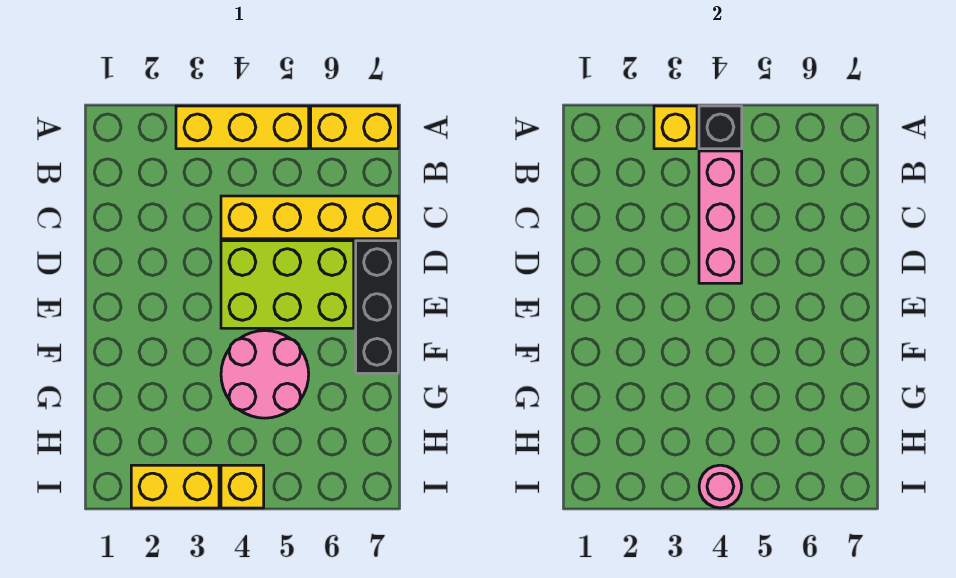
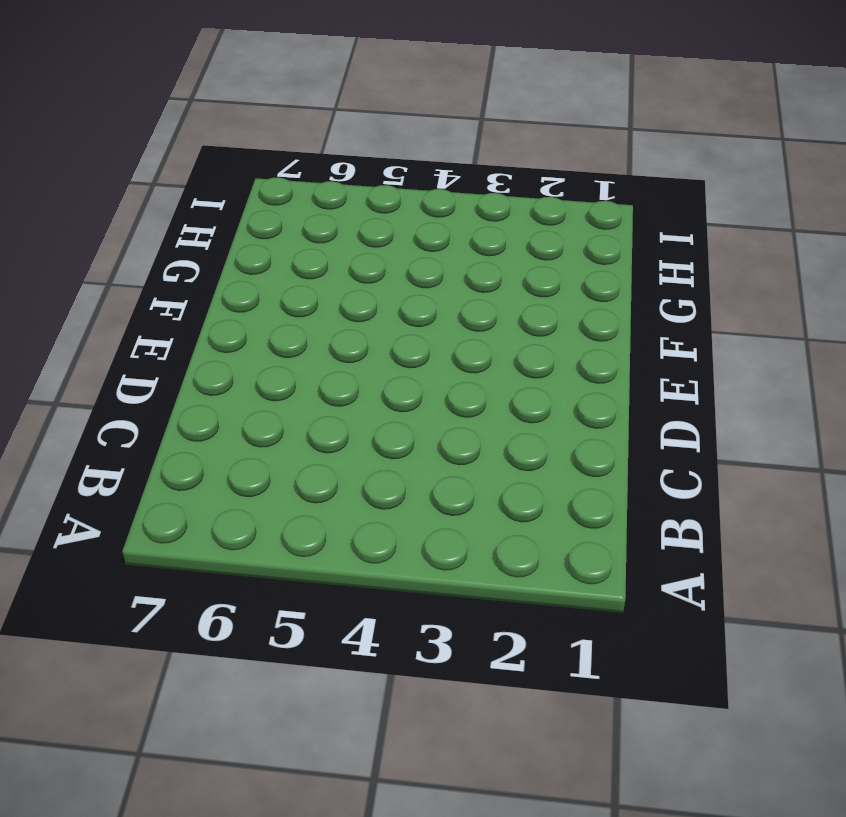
none -> yellow 1x3 brick [176,106,309,149]
none -> yellow 1x2 brick [311,106,398,149]
none -> yellow 1x4 brick [221,196,398,239]

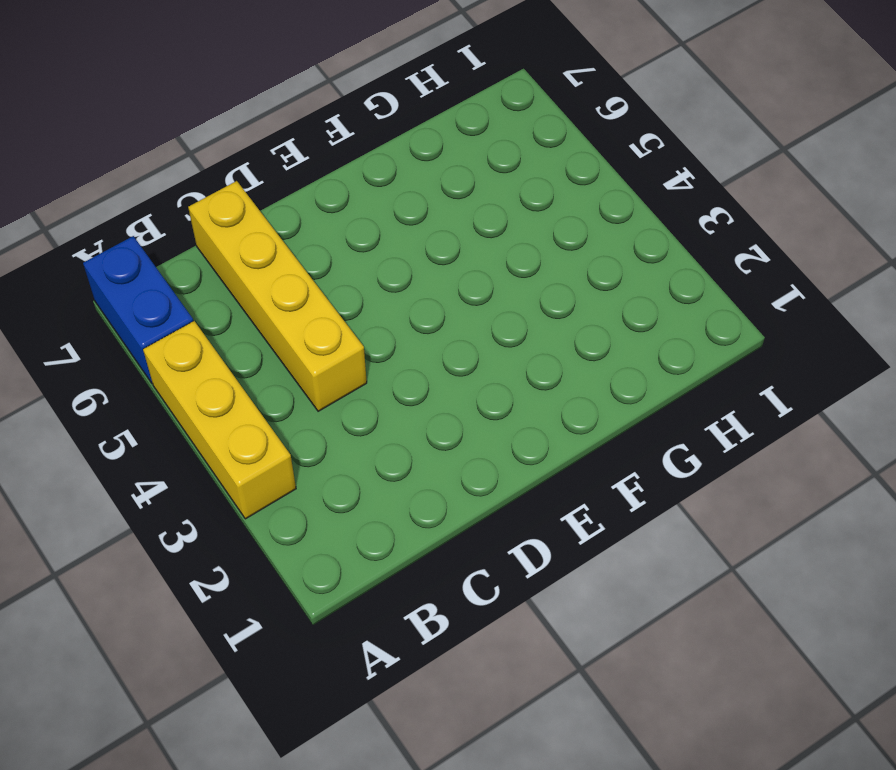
blue 1x2 brick [83,236,193,383] -> yellow 1x2 brick [311,106,398,149]
none -> lime 2x3 brick [221,241,354,328]
none -> black 1x3 brick [356,241,398,373]
none -> pink 2x2 round brick [221,331,309,418]

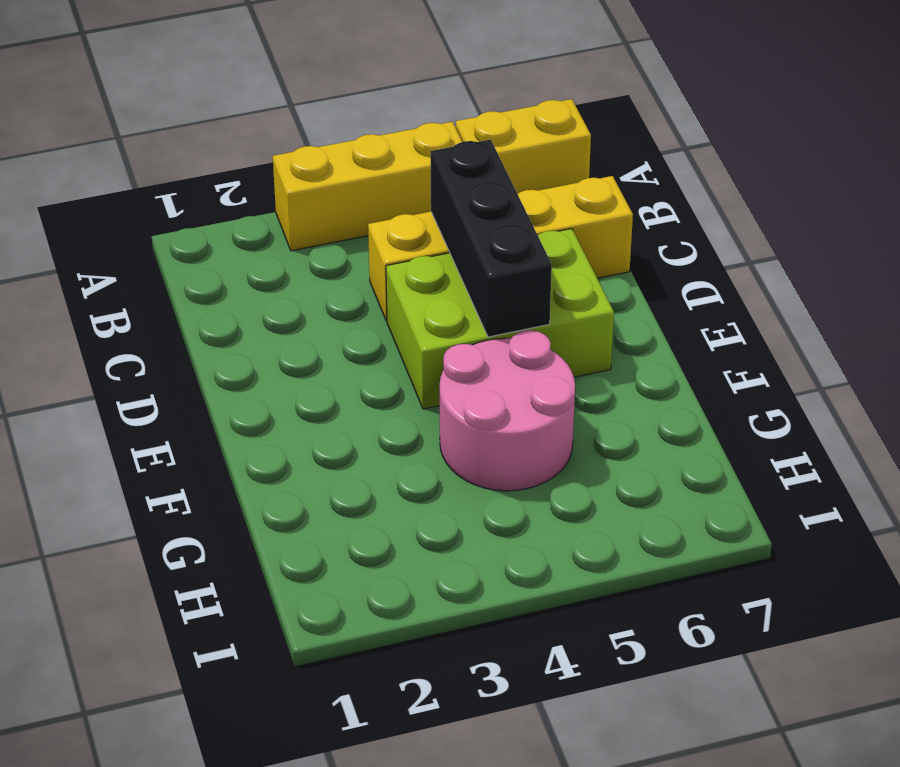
black 1x3 brick [431,140,552,337] -> black 1x3 brick moved to [356,241,398,373]
none -> yellow 1x2 brick [131,465,219,508]
none -> yellow 1x1 brick [221,465,264,508]
none -> yellow 1x1 brick [654,106,697,149]

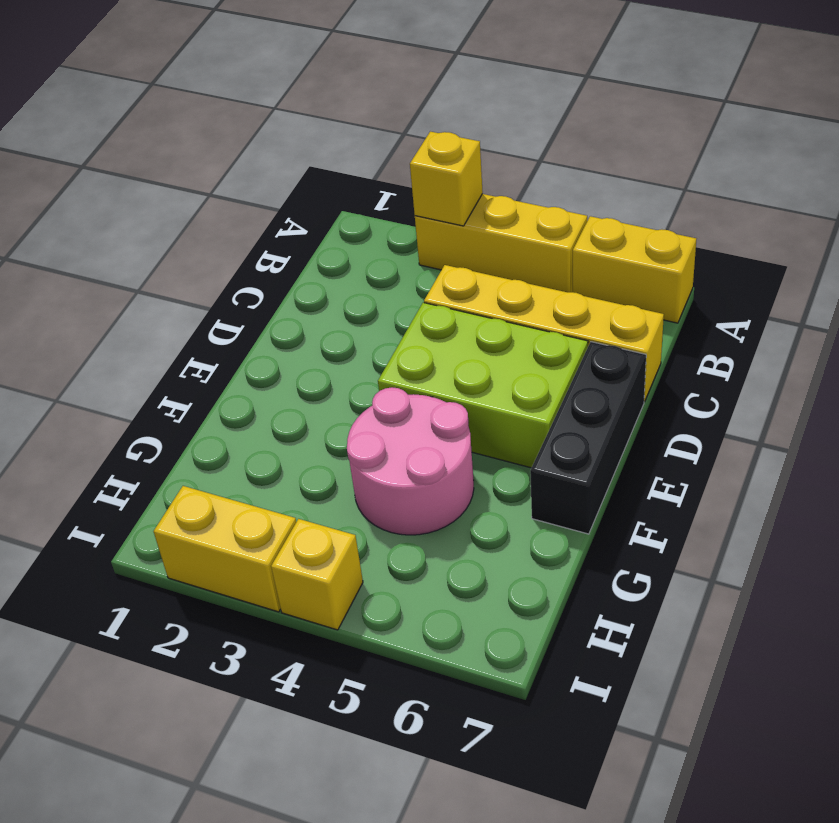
none -> black 1x1 brick [699,106,742,149]
none -> pink 1x3 brick [699,151,742,283]
none -> pink 1x1 round brick [699,465,742,508]

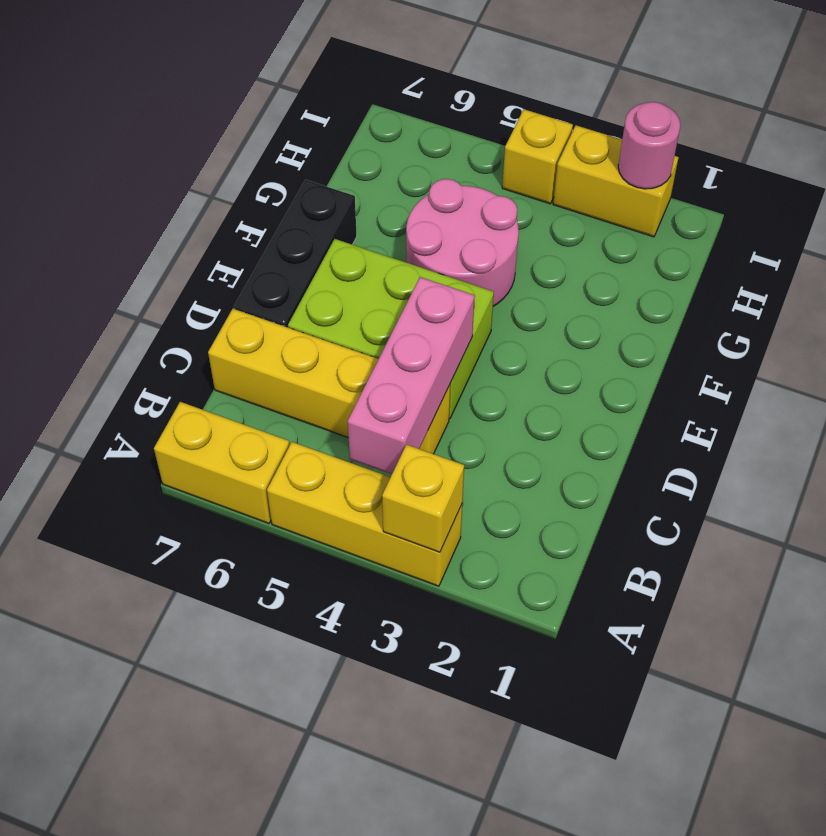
pink 1x1 round brick [618,102,681,189] -> pink 1x1 round brick moved to [699,465,742,508]
none -> black 1x1 brick [699,106,742,149]

